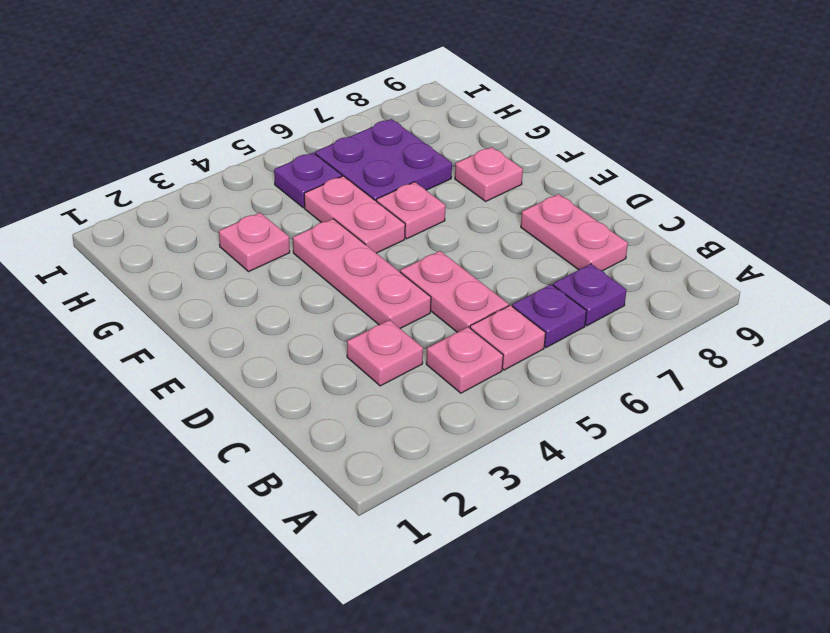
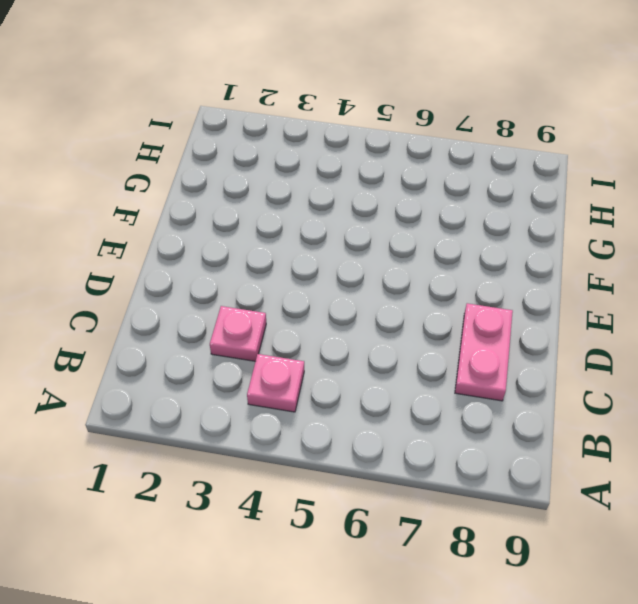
none -> pink 1x1 plate [470,305,546,370]
none -> purple 1x1 plate [512,284,587,348]
none -> purple 1x1 plate [553,264,626,326]

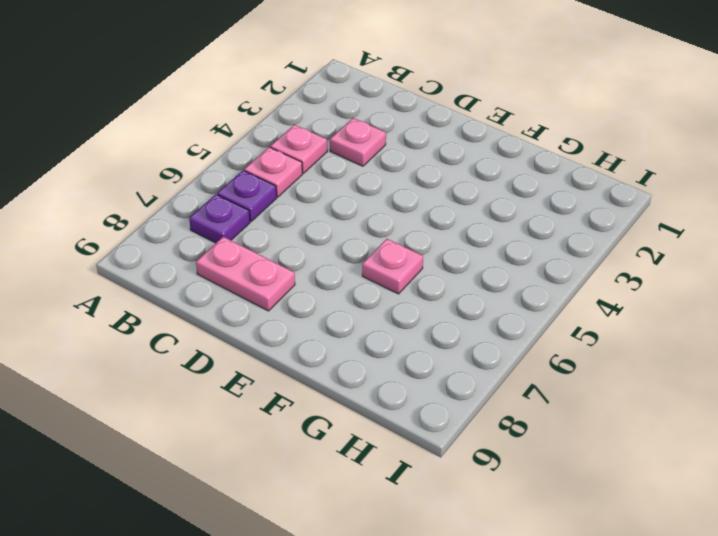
none -> pink 1x2 plate [400,251,509,332]
none -> pink 1x3 plate [293,219,431,328]
none -> pink 1x2 plate [304,176,405,253]

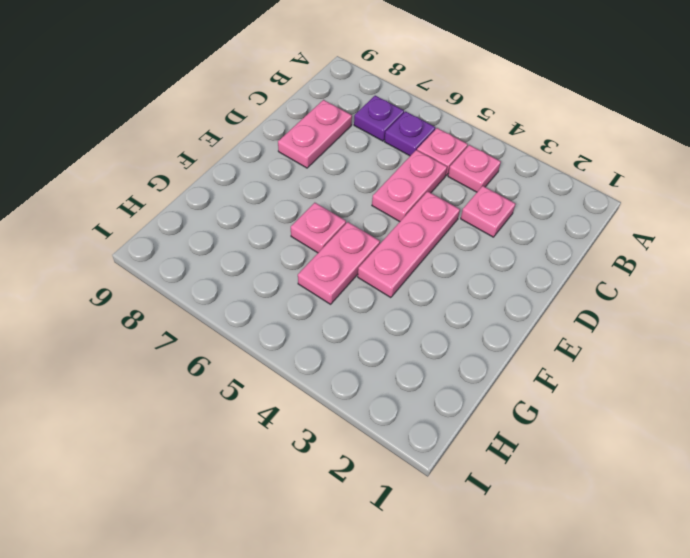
none -> pink 1x1 plate [455,147,523,201]
none -> pink 1x1 plate [219,213,290,271]
none -> purple 2x2 plate [315,119,452,201]

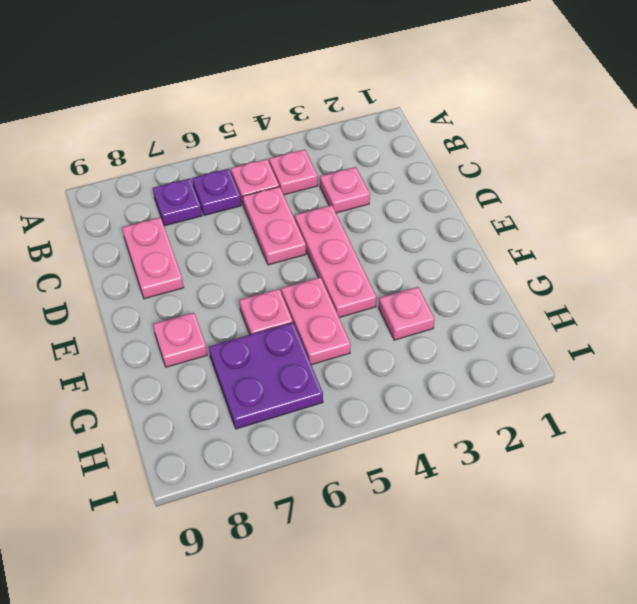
none -> purple 1x1 plate [274,153,342,208]

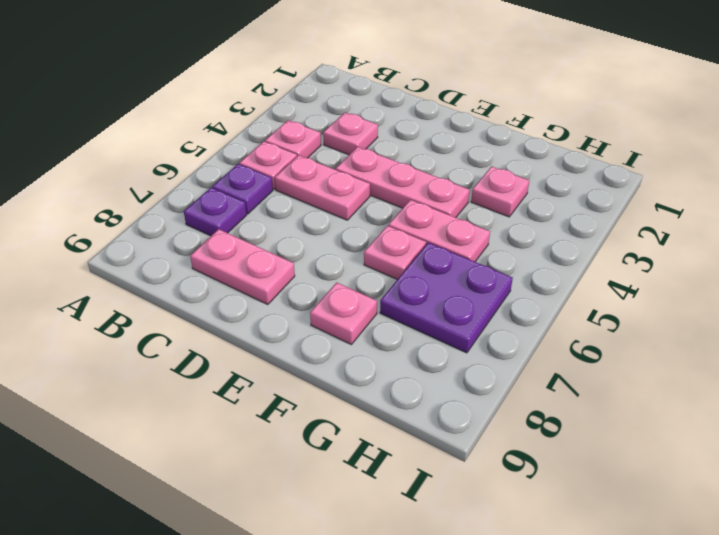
none -> purple 1x1 plate [274,153,342,208]

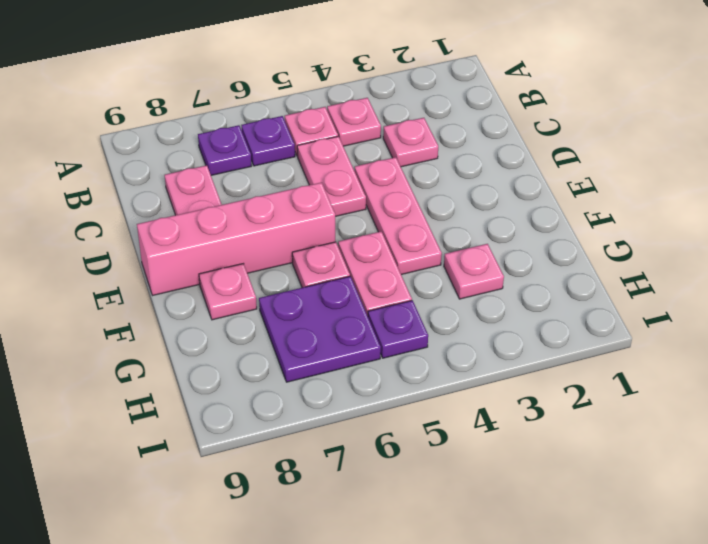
pink 1x4 brick [137,182,335,295] -> none

